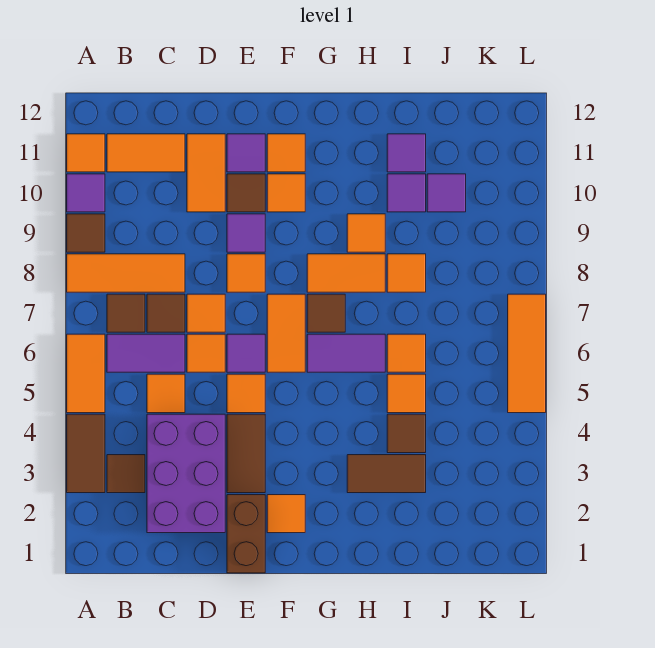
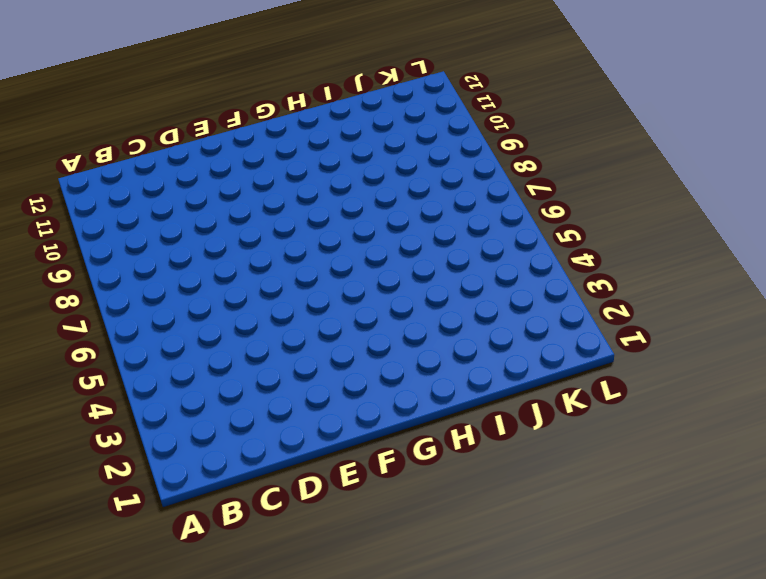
none -> brown 1x2 tile [67,414,105,493]
none -> orange 1x2 tile [67,334,105,413]
none -> orange 1x3 tile [67,254,185,292]
none -> brown 1x1 tile [67,214,105,252]

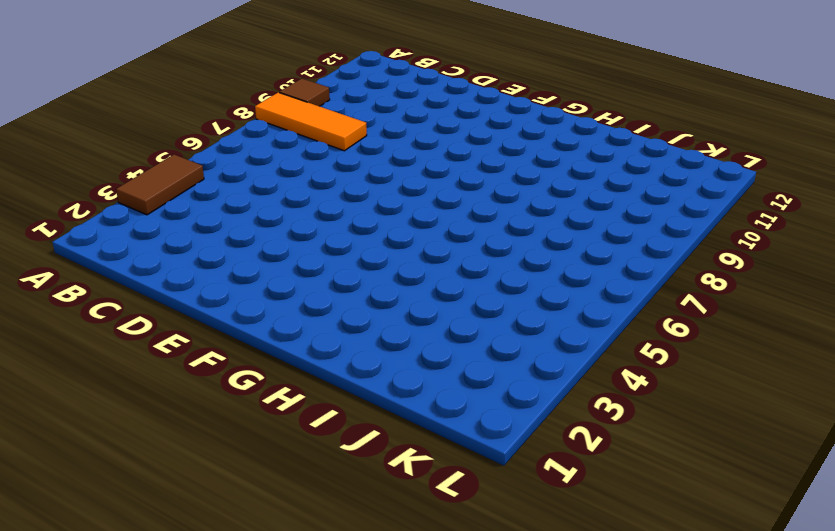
none -> orange 1x2 tile [67,334,105,413]
none -> purple 1x1 tile [67,174,105,212]
none -> orange 1x1 tile [67,134,105,172]
none -> brown 1x1 tile [107,455,145,493]

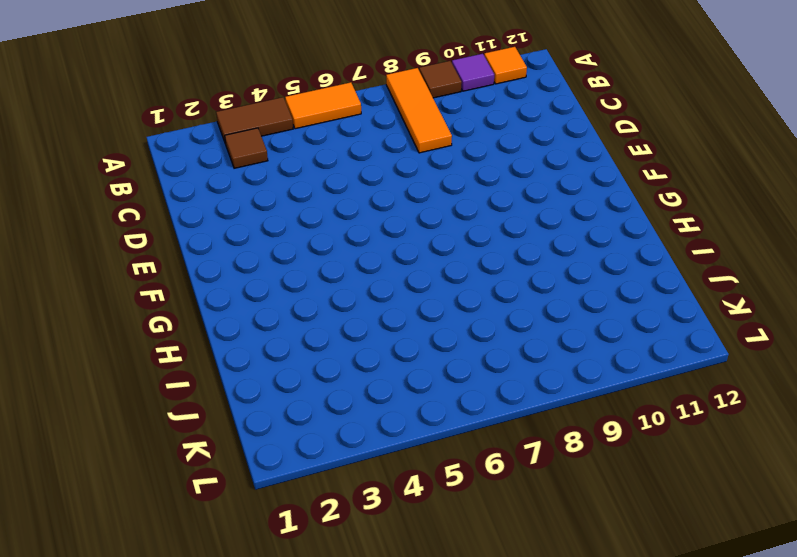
none -> purple 1x2 tile [107,334,185,372]
none -> brown 1x1 tile [107,294,145,332]
none -> orange 1x2 tile [107,134,185,172]
none -> purple 2x3 brick [147,414,225,533]

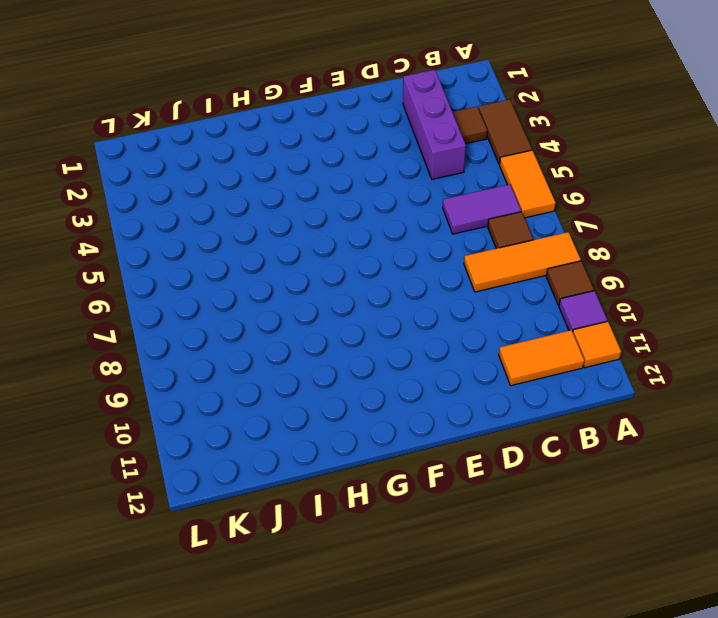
purple 1x3 brick [403,70,466,179] -> purple 2x3 brick [147,414,225,533]
none -> orange 1x1 tile [147,374,185,413]
none -> brown 1x1 tile [147,294,185,332]
none -> orange 1x1 tile [187,334,225,372]
none -> orange 1x1 tile [187,294,225,332]

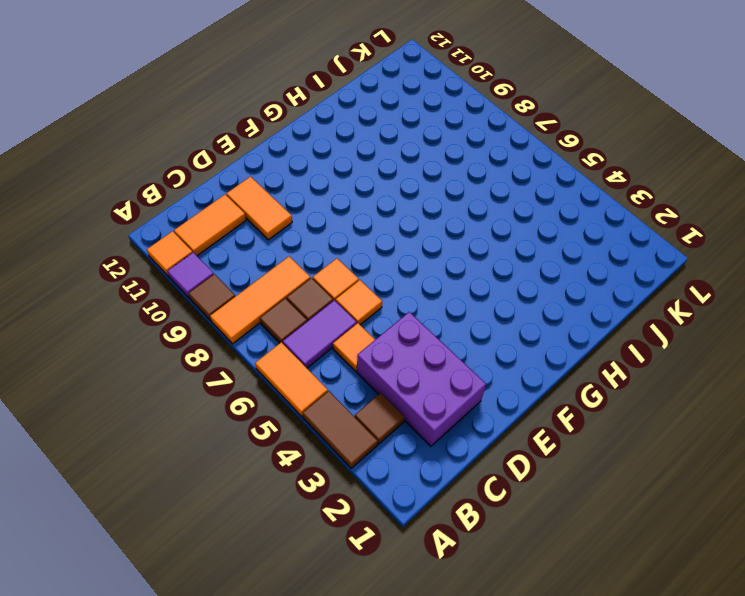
none -> brown 1x2 brick [227,495,265,573]
none -> brown 1x2 tile [227,414,265,493]
none -> orange 1x1 tile [227,374,265,413]
none -> purple 1x1 tile [227,334,265,372]

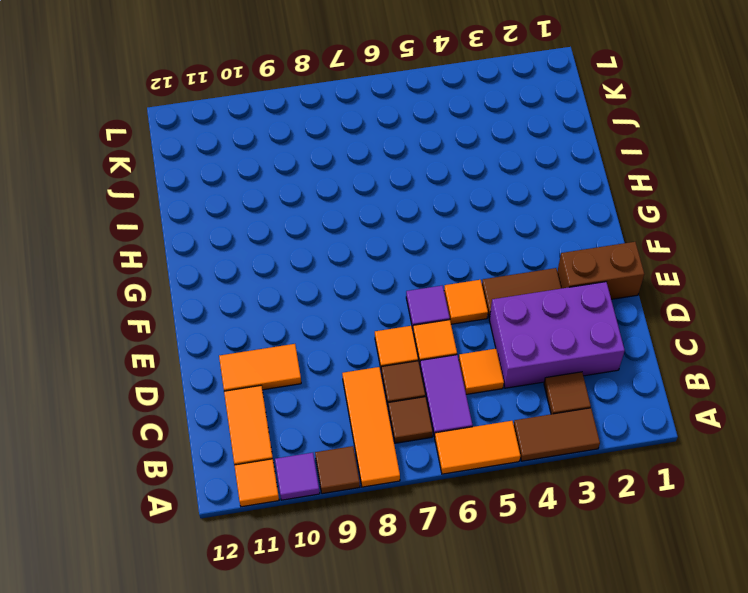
none -> orange 1x1 tile [227,254,265,292]
none -> purple 1x1 tile [227,214,265,252]
none -> brown 1x1 tile [227,174,265,212]
none -> purple 1x1 tile [227,134,265,172]

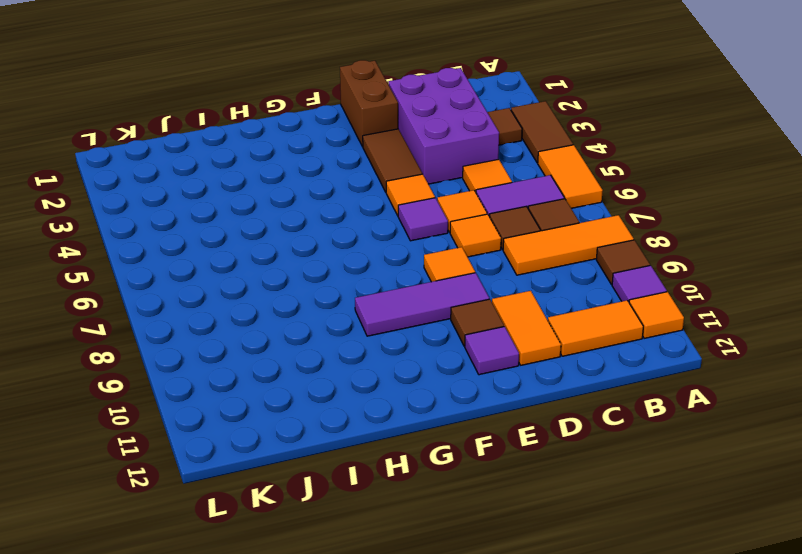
purple 1x3 tile [355,273,489,336] -> purple 1x1 tile [227,214,265,252]
none -> orange 1x1 tile [267,495,305,533]
none -> orange 1x2 tile [267,294,305,372]
none -> orange 1x1 tile [267,174,305,212]
none -> orange 1x1 tile [267,134,305,172]

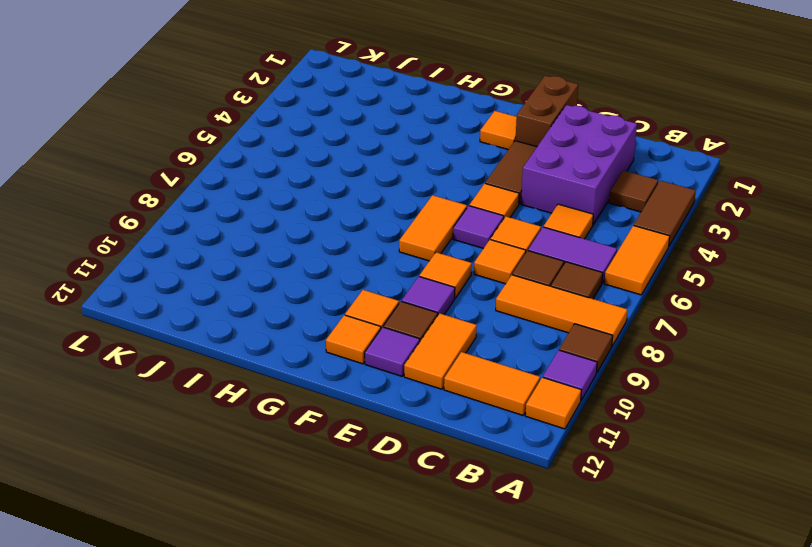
none -> purple 1x2 tile [307,334,385,372]
none -> brown 1x1 tile [307,294,345,332]
none -> orange 1x2 tile [307,254,385,292]
none -> brown 1x2 tile [347,455,426,493]

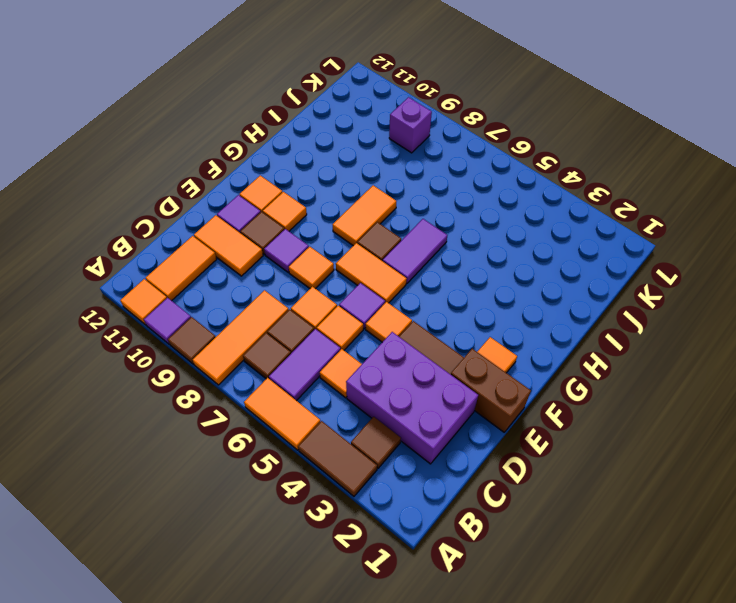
purple 1x1 brick [389,97,432,153] -> none
none -> brown 1x2 tile [347,455,426,493]
none -> orange 1x1 tile [347,214,385,252]
none -> brown 1x1 tile [387,414,426,453]
none -> orange 1x1 tile [387,374,426,413]

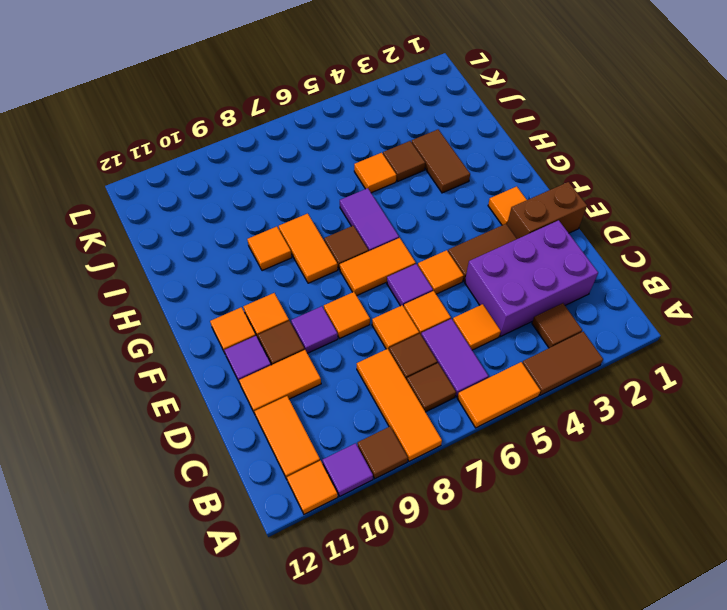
none -> orange 1x1 tile [387,334,426,372]
none -> orange 1x1 tile [387,254,426,292]
none -> purple 1x1 tile [387,174,426,212]
none -> purple 1x1 tile [387,134,426,172]

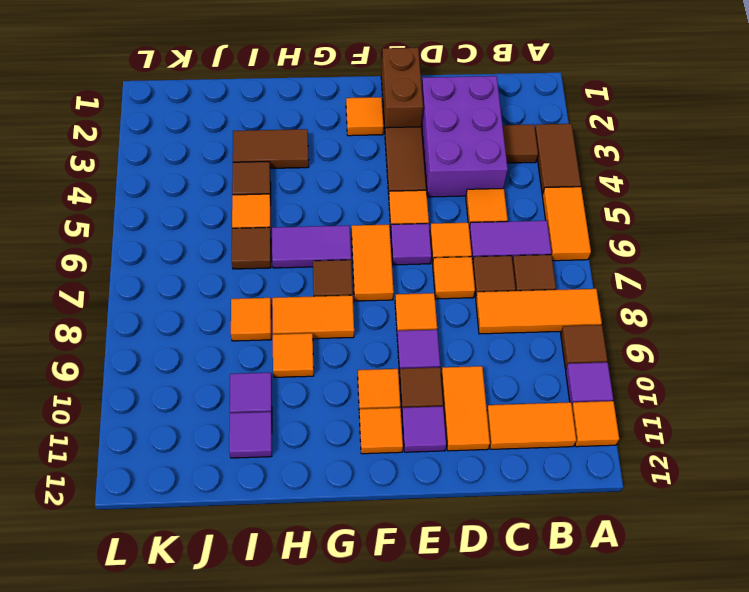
brown 1x1 tile [232,227,271,269] -> orange 1x1 tile [387,334,426,372]
none -> purple 1x1 tile [427,174,466,212]
none -> orange 1x3 tile [508,294,546,413]

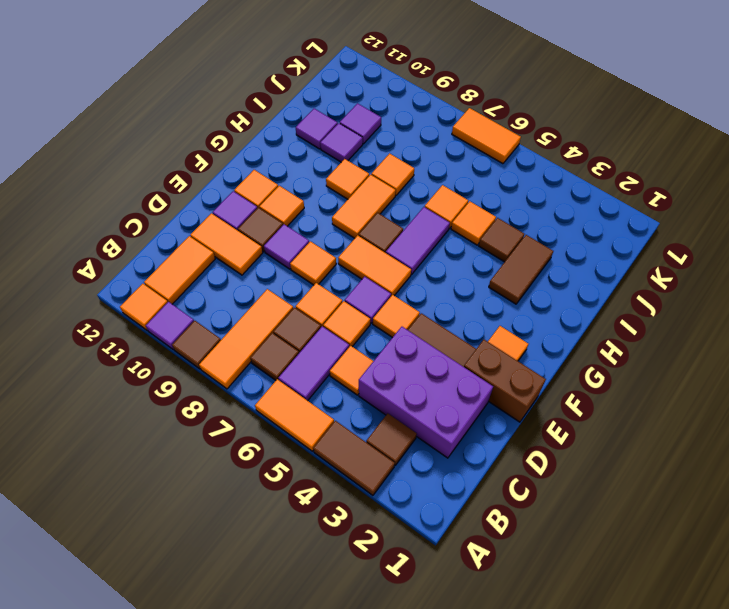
orange 1x2 tile [452,108,521,164] -> orange 1x3 tile [508,294,546,413]

